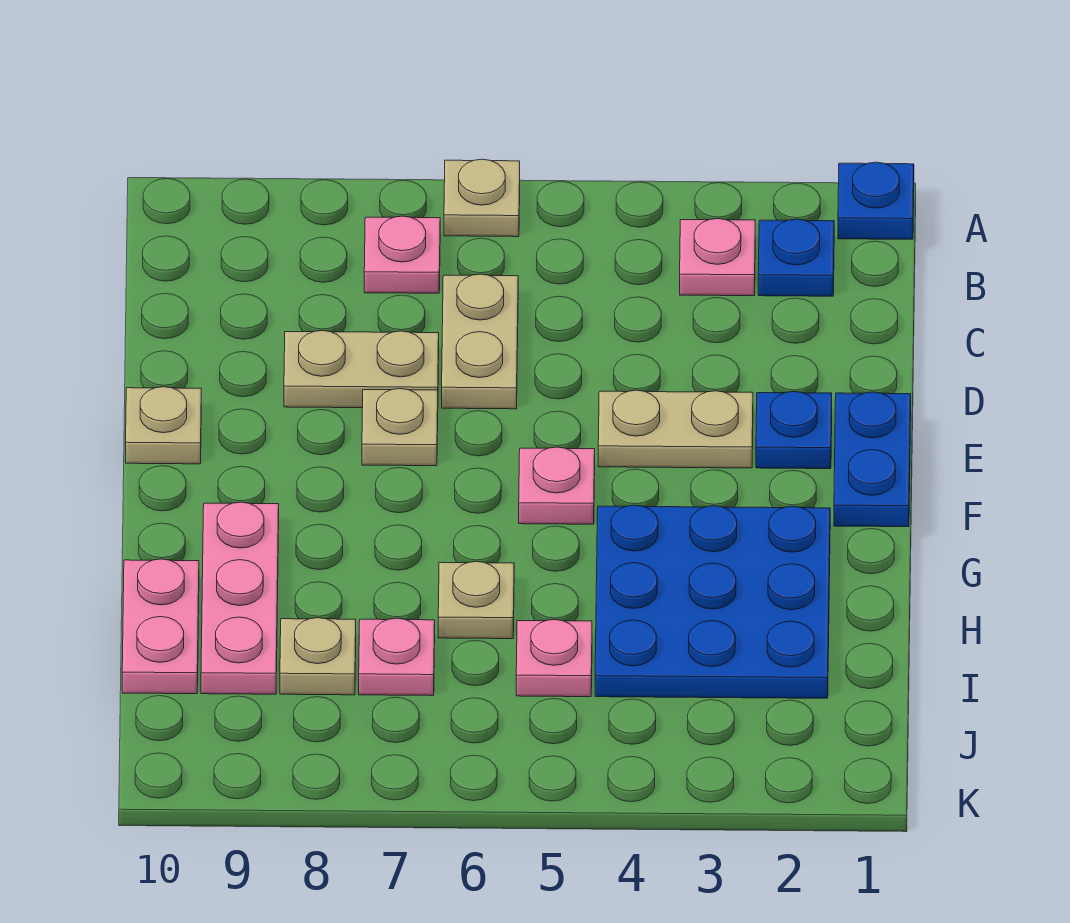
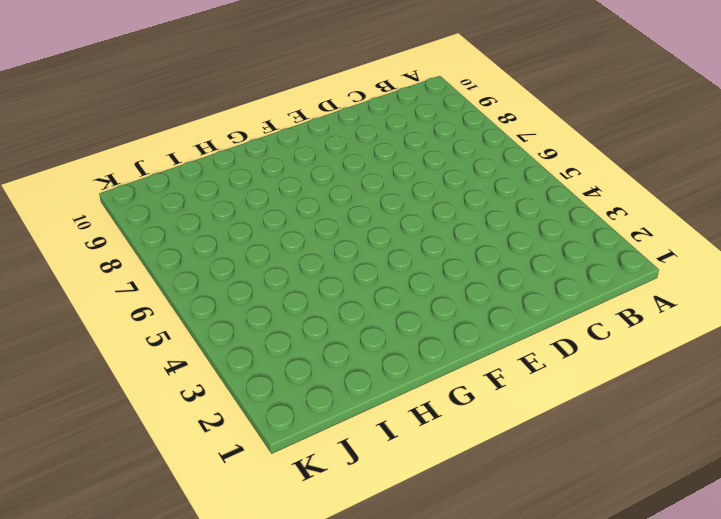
none -> blue 1x1 plate [838,162,914,239]
none -> tan 1x1 plate [444,159,520,237]
none -> blue 1x1 plate [758,219,834,296]

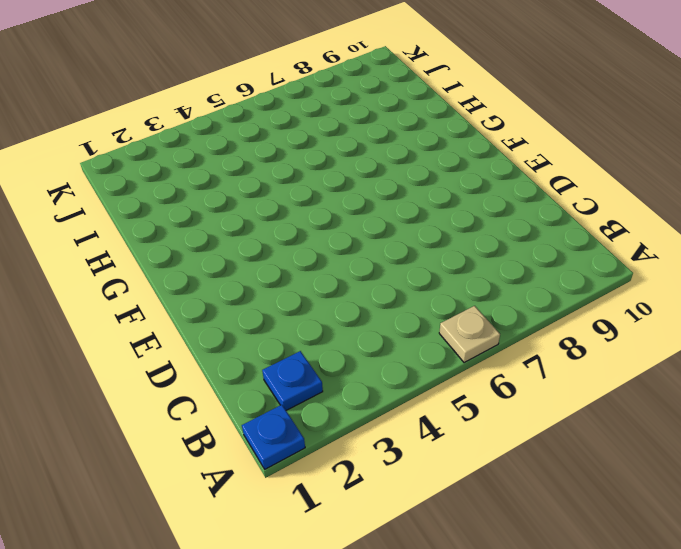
none -> pink 1x1 plate [680,219,755,296]
none -> pink 1x1 plate [364,216,440,293]
none -> tan 1x2 plate [442,274,518,409]

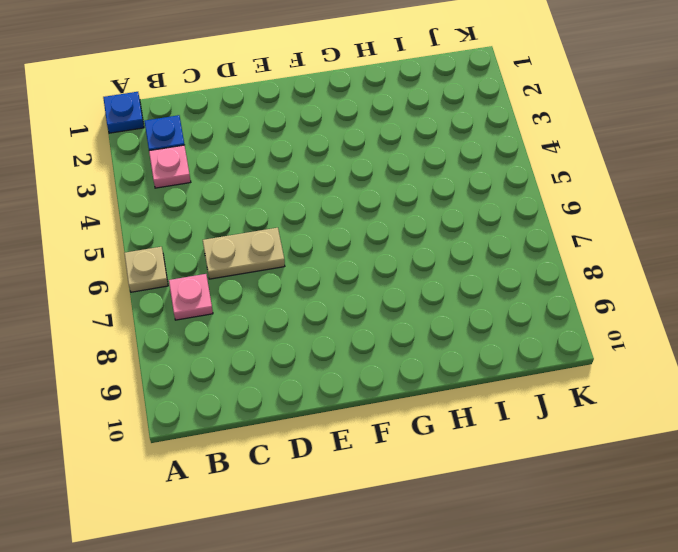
none -> tan 1x2 plate [284,331,439,408]
none -> blue 1x2 plate [834,392,911,527]
none -> blue 1x1 plate [756,392,832,469]

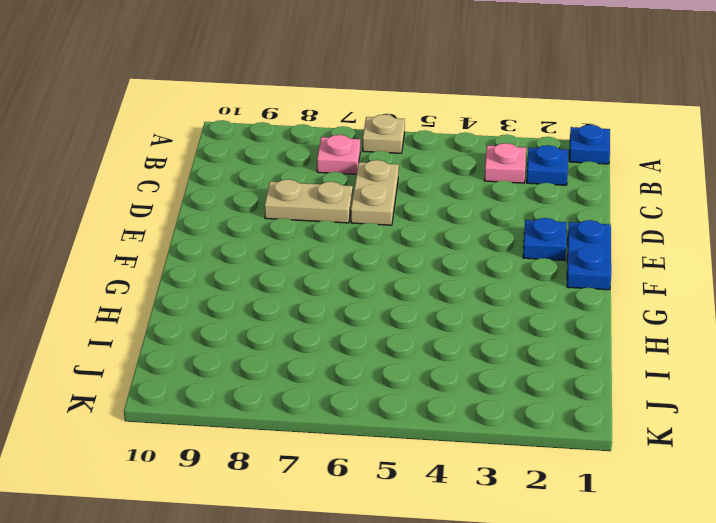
none -> tan 1x2 plate [598,390,753,468]
none -> tan 1x1 plate [362,389,438,466]
none -> tan 1x1 plate [126,387,201,464]

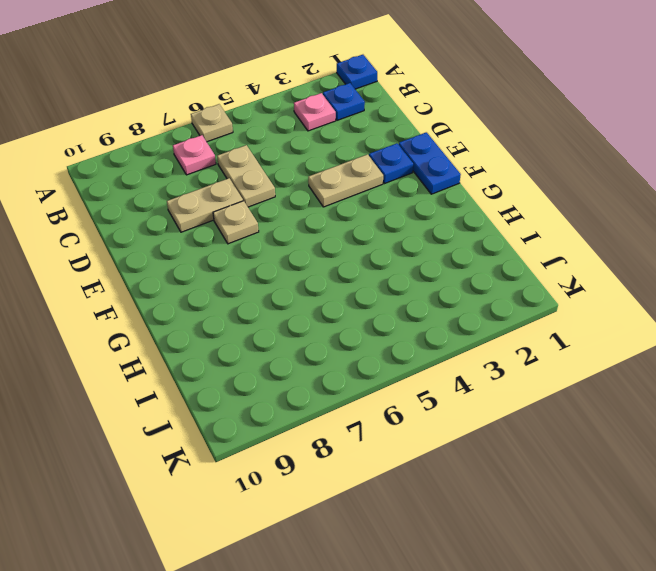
none -> tan 1x1 plate [126,387,201,464]
none -> pink 1x1 plate [519,447,595,524]
none -> blue 3x3 plate [595,505,830,698]

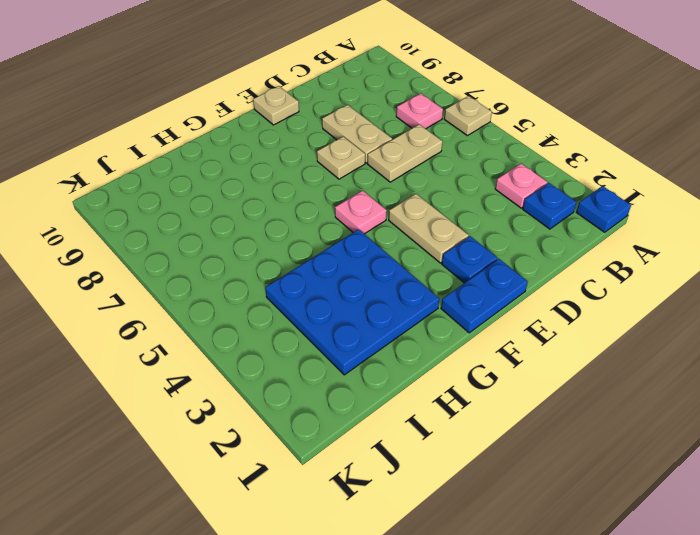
none -> pink 1x3 plate [201,502,279,694]
none -> tan 1x1 plate [438,561,514,639]
none -> pink 1x2 plate [122,559,199,694]

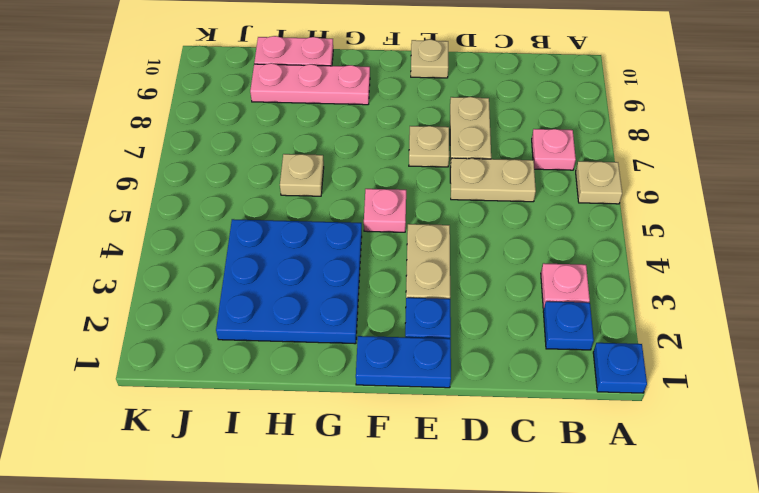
none -> pink 1x1 plate [516,620,592,697]
none -> pink 1x1 plate [359,618,435,696]
none -> tan 1x1 plate [280,618,356,695]

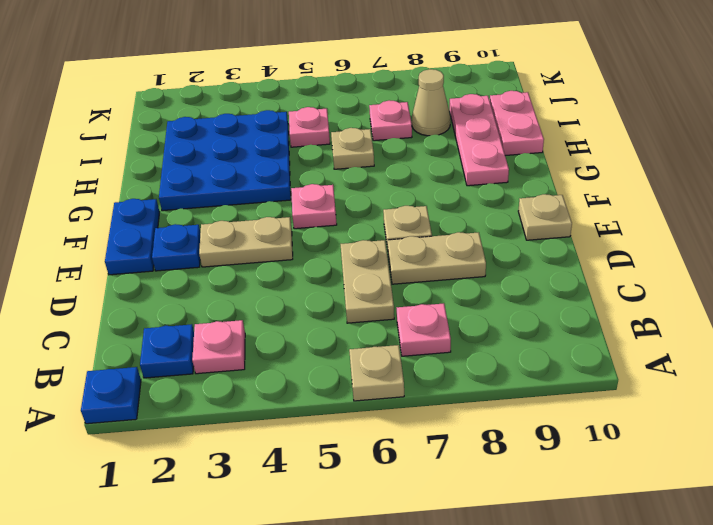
tan 1x1 cone [412,69,450,136] -> tan 1x1 plate [280,618,356,695]

